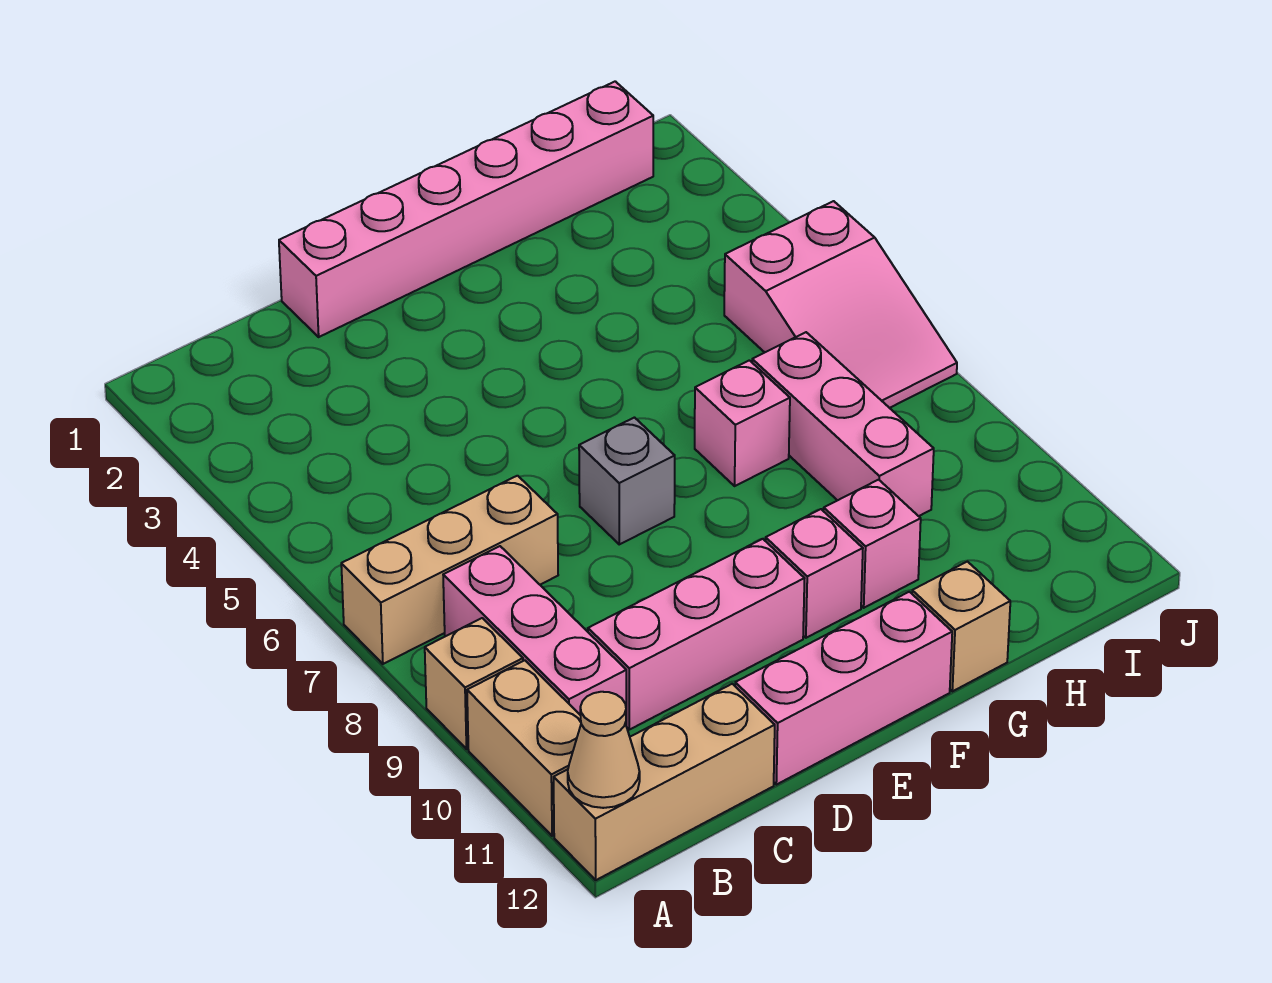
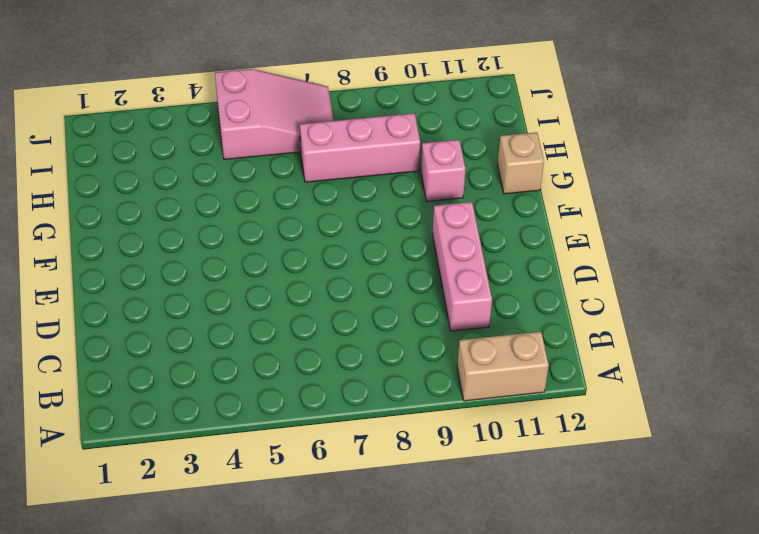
none -> tan 1x3 brick [341,476,558,664]
none -> tan 1x1 brick [425,618,523,749]
none -> tan 1x3 brick [554,684,775,880]

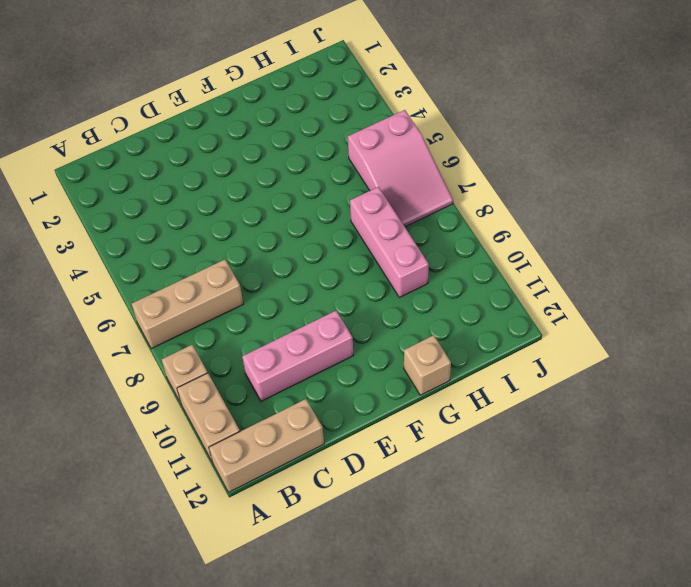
none -> pink 1x3 brick [443,546,626,723]
none -> pink 1x6 brick [279,81,653,337]
none -> pink 1x3 brick [735,592,952,785]

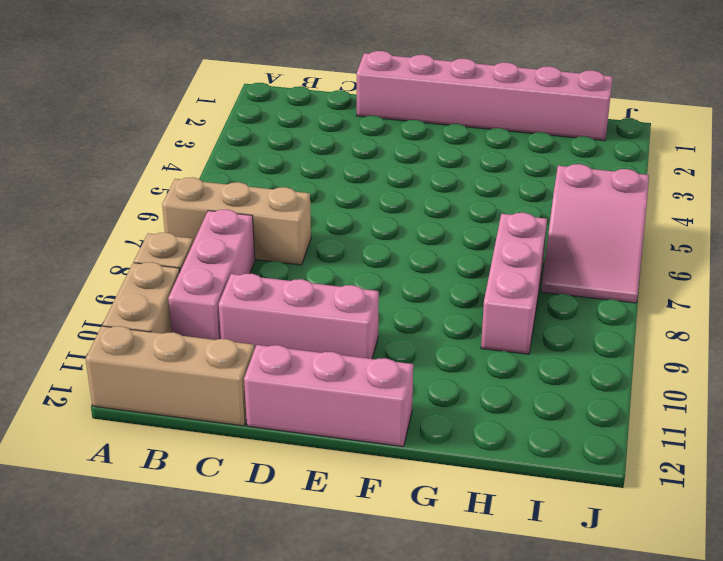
none -> grey 1x1 brick [579,418,675,544]
none -> pink 1x1 brick [766,509,863,638]
none -> pink 1x1 brick [695,360,790,486]

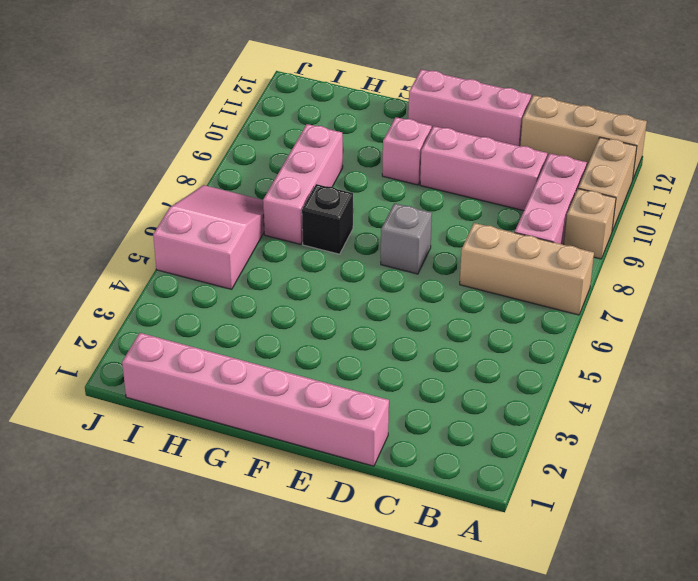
black 1x1 brick [302,184,353,254] -> pink 1x1 brick [695,360,790,486]
none -> pink 1x1 brick [824,480,921,608]
none -> tan 1x1 brick [912,562,1010,691]
none -> tan 1x1 cone [568,692,640,808]

